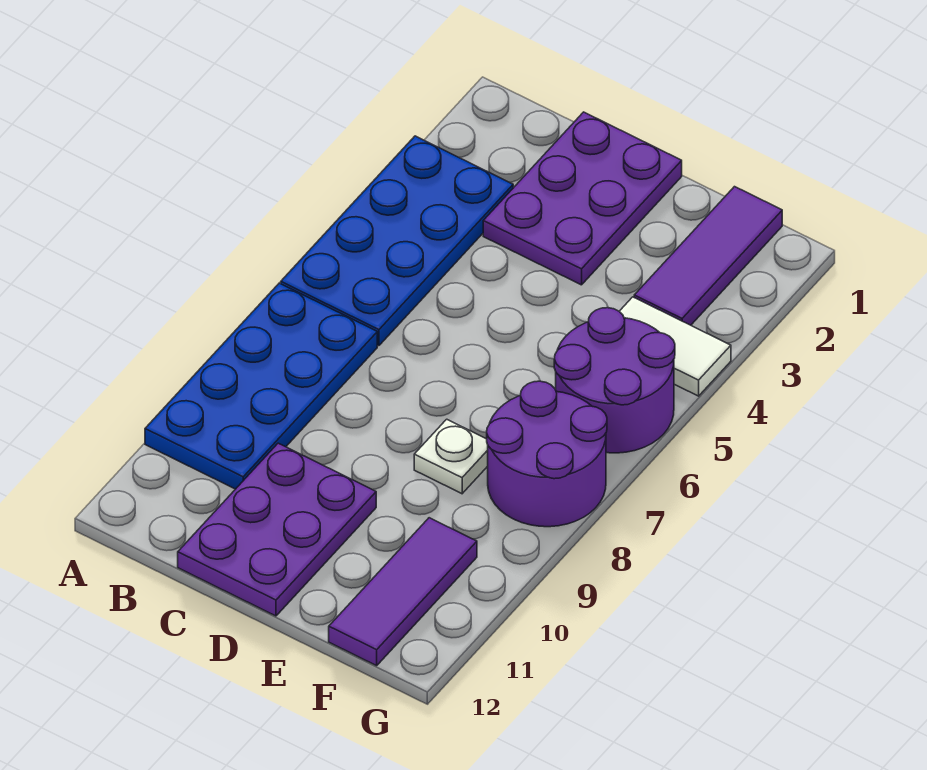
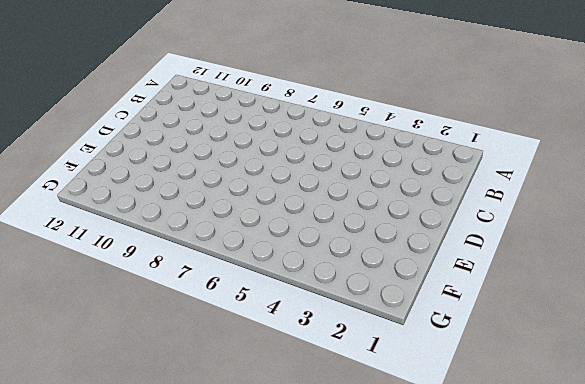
none -> blue 2x4 plate [281,136,513,346]
none -> blue 2x4 plate [145,283,377,489]

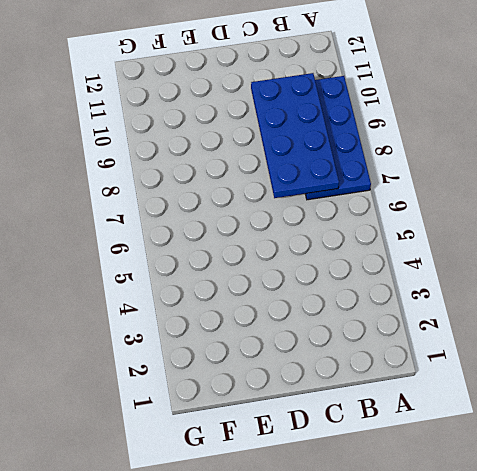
blue 2x4 plate [251,73,339,198] -> blue 2x4 plate moved to [281,136,513,346]
none -> purple 2x3 plate [483,112,682,285]
none -> purple 2x3 plate [178,443,376,616]

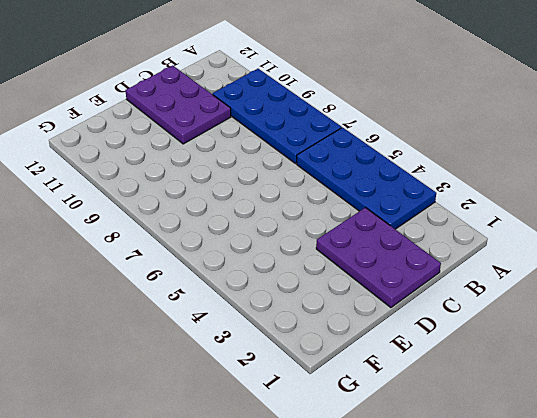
none -> white 1x1 plate [414,419,488,494]
none -> purple 1x3 tile [634,187,782,325]

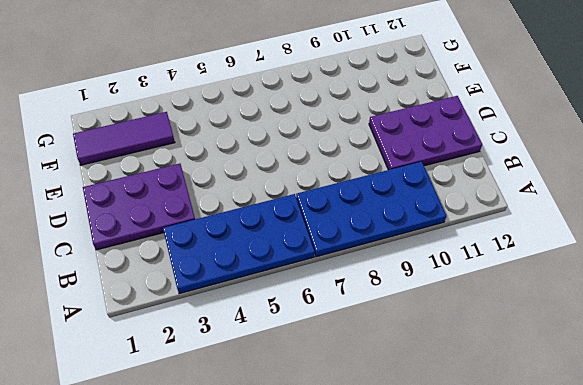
none -> white 1x1 plate [414,419,488,494]
none -> white 1x2 tile [619,297,731,396]

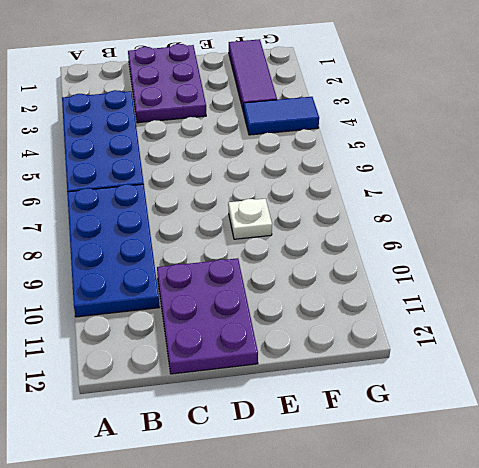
blue 1x2 tile [244,97,319,135] -> white 1x2 tile [619,297,731,396]
none -> purple 2x2 round brick [554,308,675,453]
none -> purple 2x2 round brick [487,381,607,527]

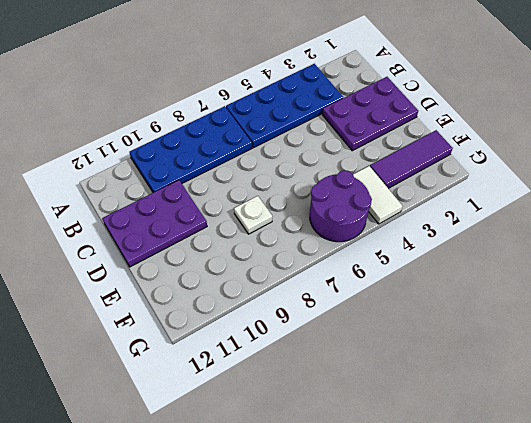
none -> purple 2x2 round brick [487,381,607,527]
none -> purple 1x3 tile [329,518,477,666]

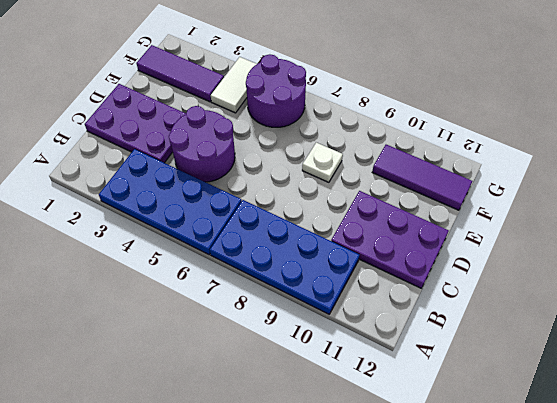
purple 2x2 round brick [169,106,235,182] -> purple 2x2 round brick moved to [487,381,607,527]

